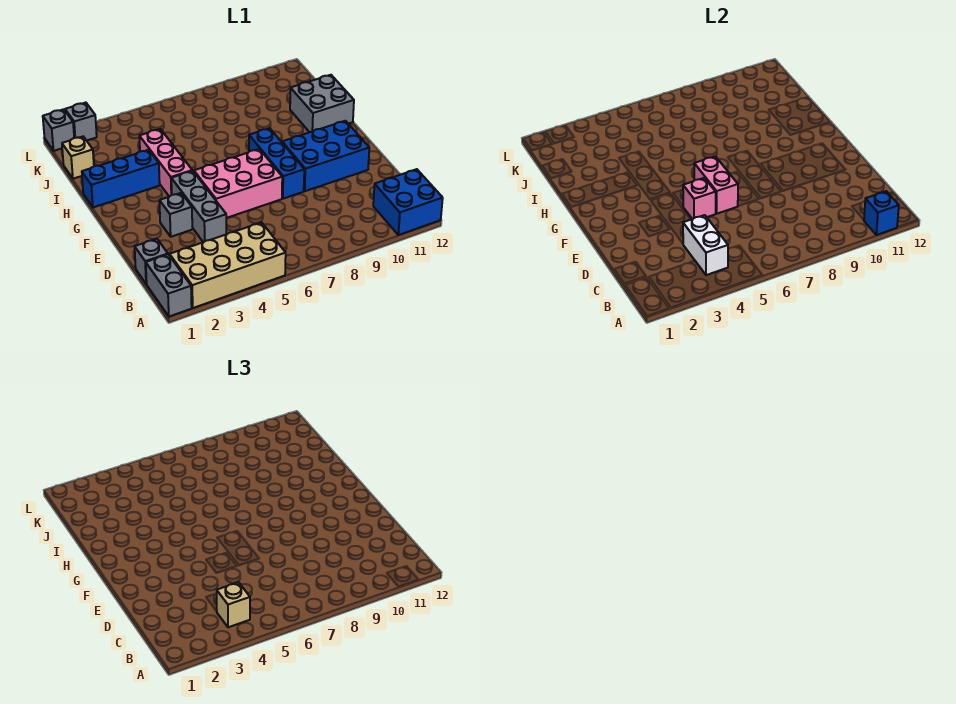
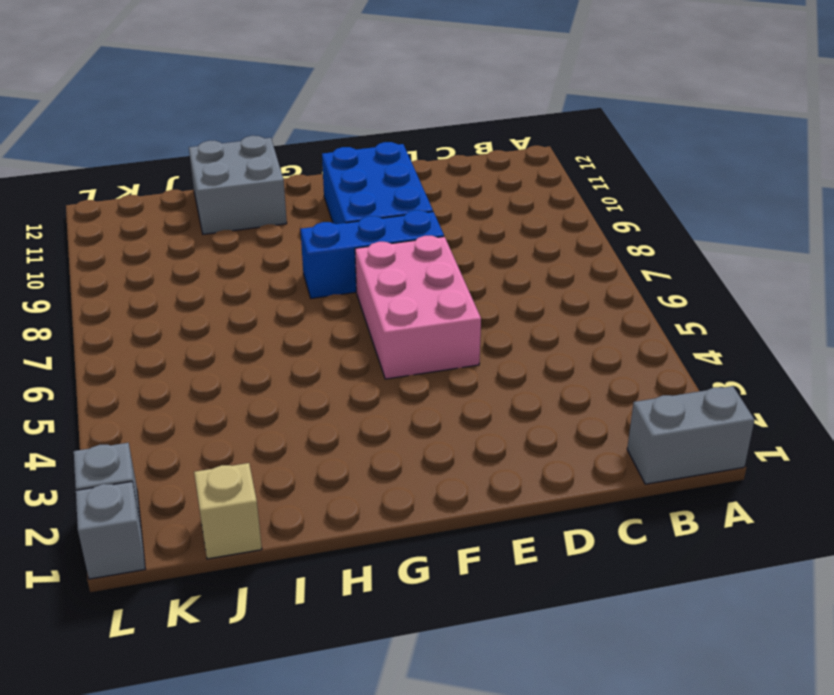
none -> tan 2x4 brick [170,222,286,308]
none -> blue 2x2 brick [373,169,443,235]
none -> grey 1x1 brick [135,239,168,284]

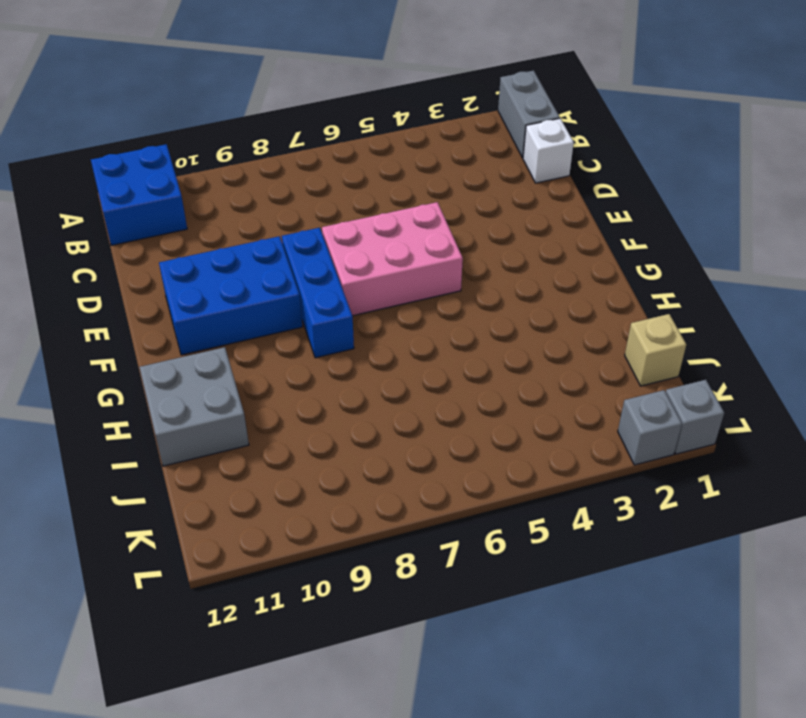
white 1x1 brick [523,118,574,183] -> grey 1x1 brick [135,239,168,284]
none -> tan 2x4 brick [170,222,286,308]
none -> grey 1x3 brick [171,171,226,242]
none -> grey 1x1 brick [159,193,192,237]

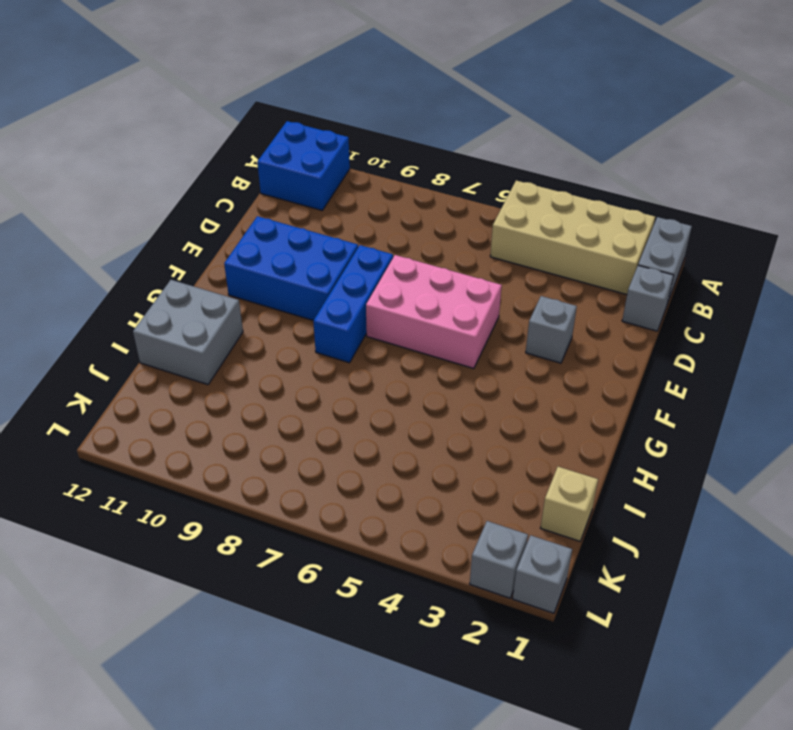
none -> grey 1x3 brick [171,171,226,242]
none -> pink 1x3 brick [139,129,192,196]
none -> blue 1x3 brick [82,150,160,207]

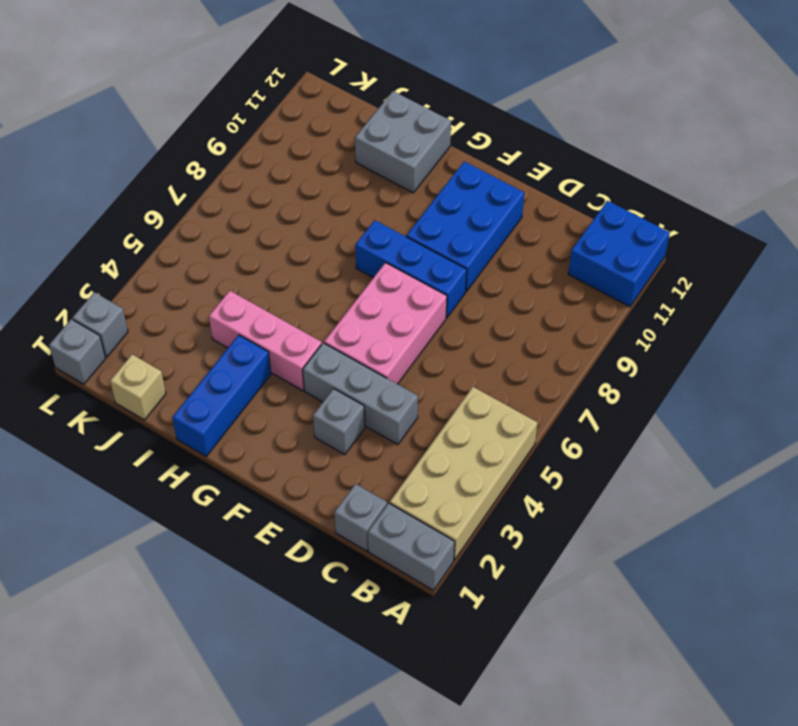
none -> blue 1x1 brick [864,191,899,235]
none -> white 1x2 brick [683,215,728,275]
none -> pink 1x1 brick [683,178,716,219]

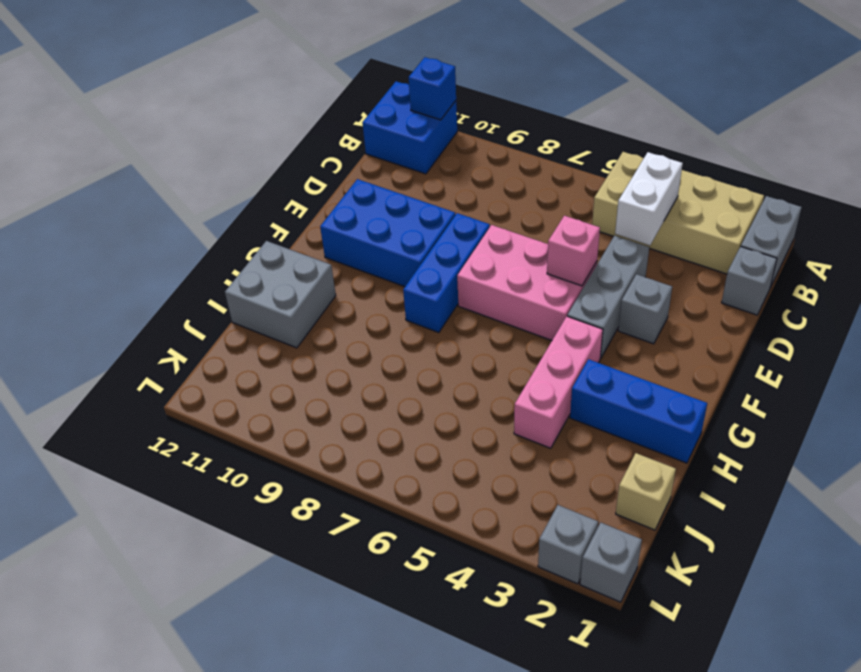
none -> pink 1x2 brick [694,156,738,214]
none -> tan 1x1 brick [217,582,250,627]

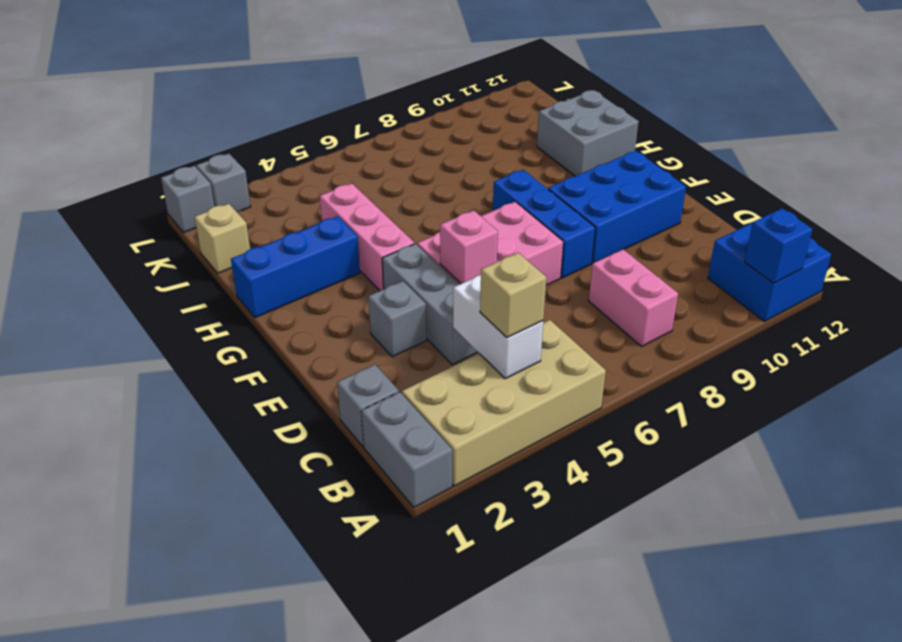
pink 1x2 brick [589,249,678,346] -> pink 1x2 brick moved to [694,156,738,214]

